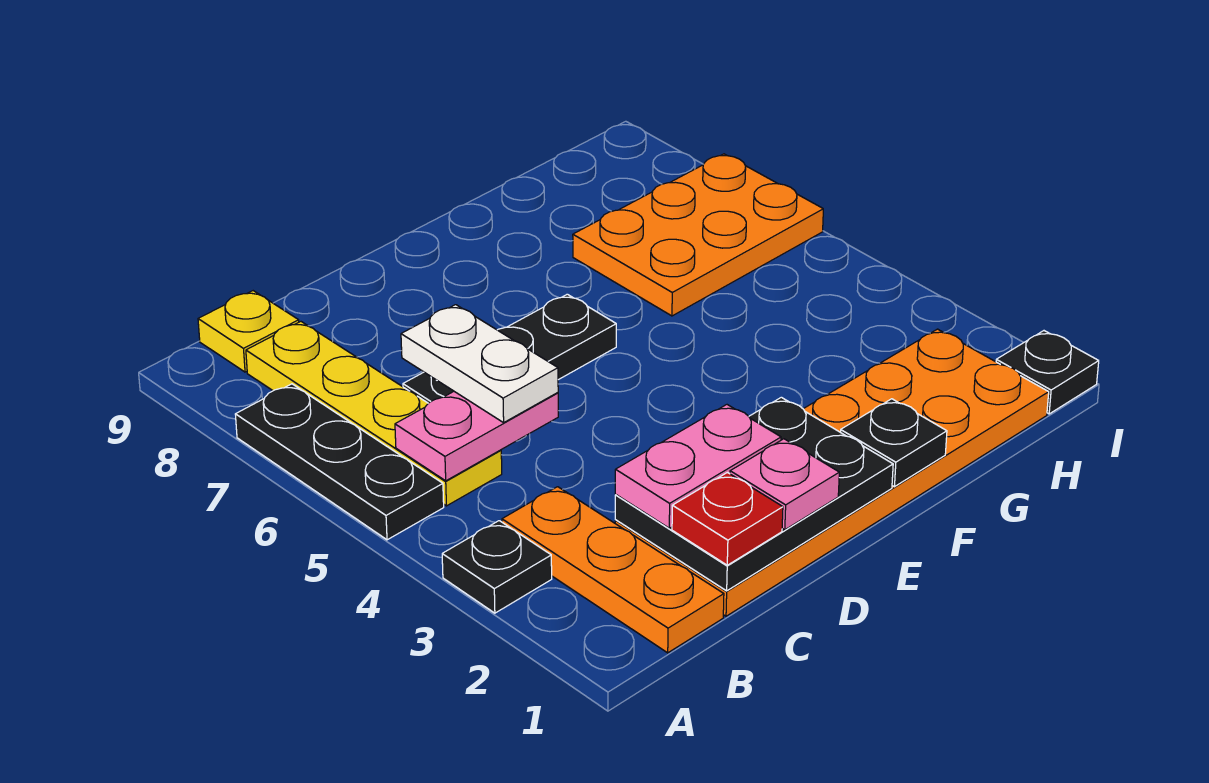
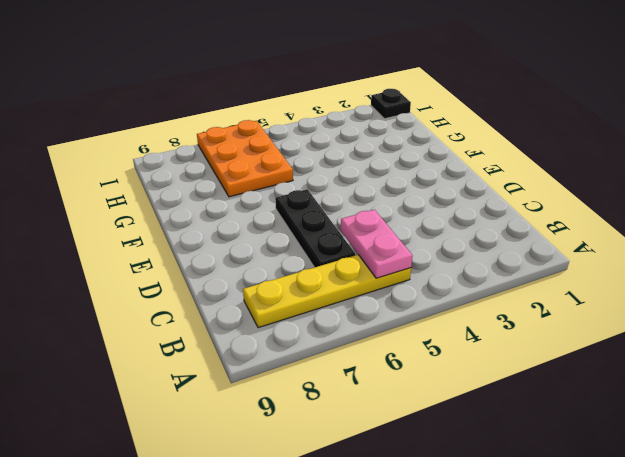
none -> black 1x1 plate [442,521,552,613]
none -> black 1x3 plate [235,384,444,540]
none -> orange 1x3 plate [502,487,724,653]

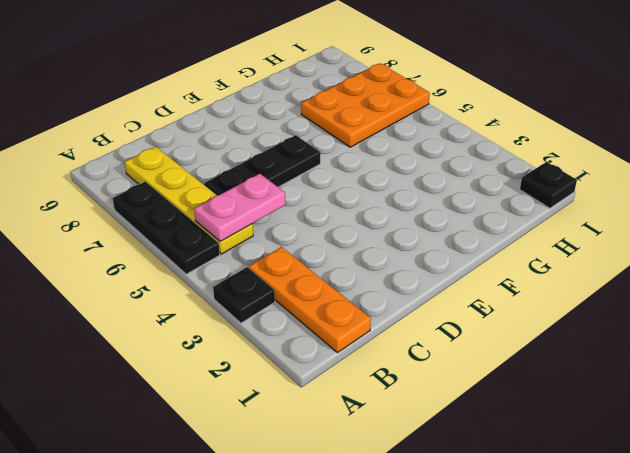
none -> yellow 1x1 plate [198,291,299,372]
none -> orange 2x6 plate [615,329,1049,616]
none -> black 2x3 plate [615,397,893,591]

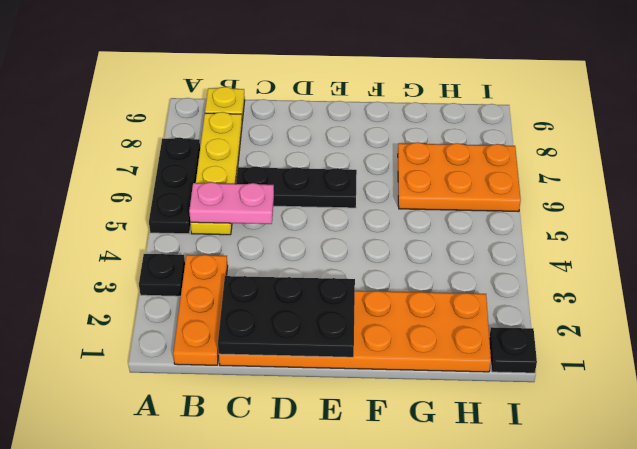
none -> black 1x1 plate [841,399,947,487]
none -> red 1x1 plate [672,473,783,565]
none -> pink 1x2 plate [615,405,781,528]

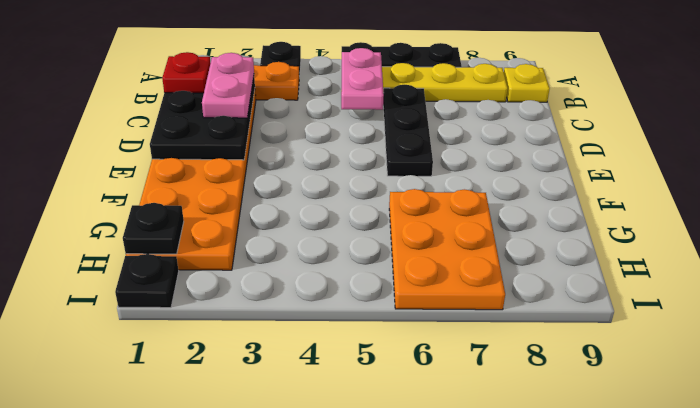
black 1x1 plate [123,203,184,254] -> black 1x1 plate moved to [841,399,947,487]
none -> white 1x2 plate [401,305,558,423]
none -> pink 1x1 plate [730,439,839,530]

